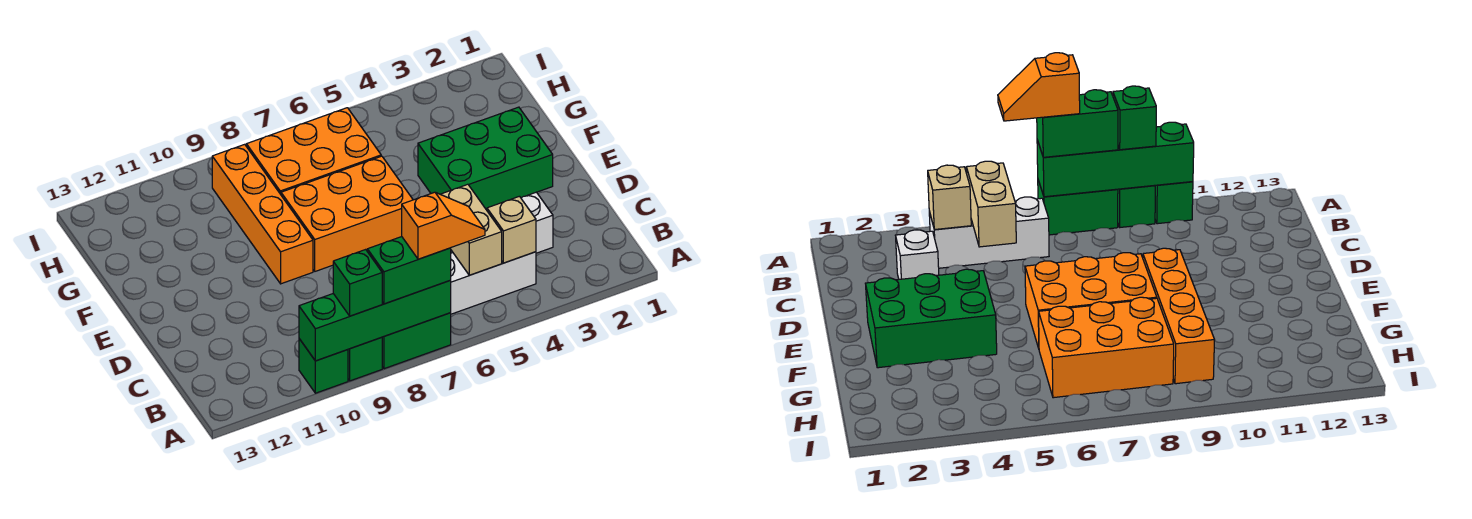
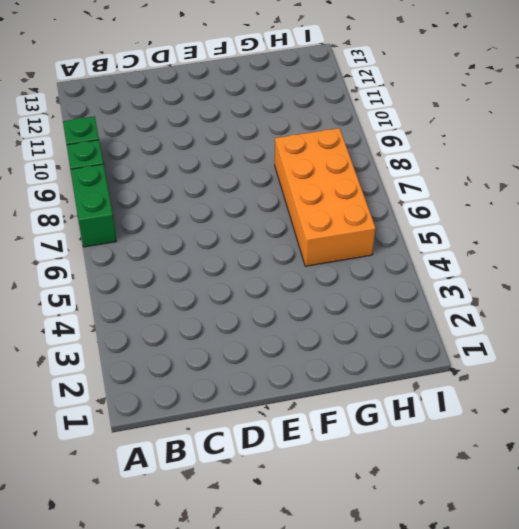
orange 2x4 brick [275,128,376,266] -> orange 2x3 brick [246,108,381,194]
none -> white 1x3 brick [450,252,536,314]
none -> white 1x1 brick [521,192,553,253]
none -> green 2x3 brick [418,107,553,210]

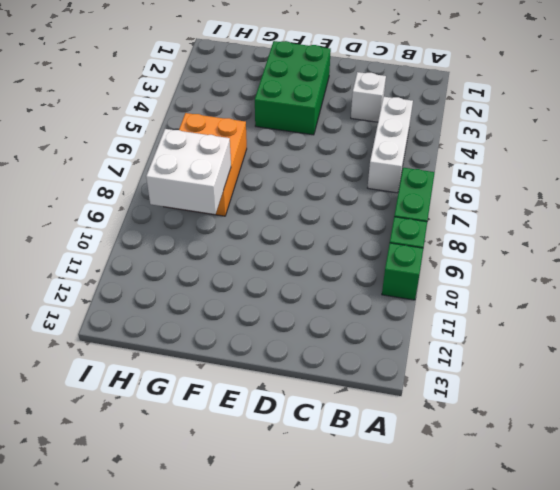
white 2x2 brick [146,129,231,214] -> none
none -> orange 2x3 brick [281,156,413,271]
none -> orange 1x4 brick [212,144,313,284]
none -> green 1x4 brick [299,281,451,361]

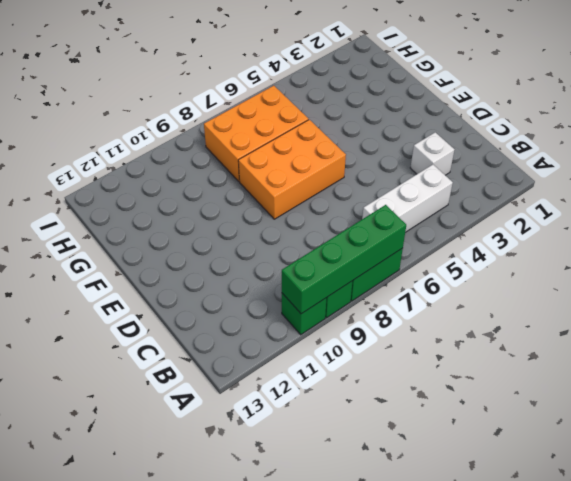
none -> green 2x3 brick [418,107,553,210]
none -> orange 1x4 brick [212,144,313,284]
none -> tan 1x1 brick [487,196,536,263]

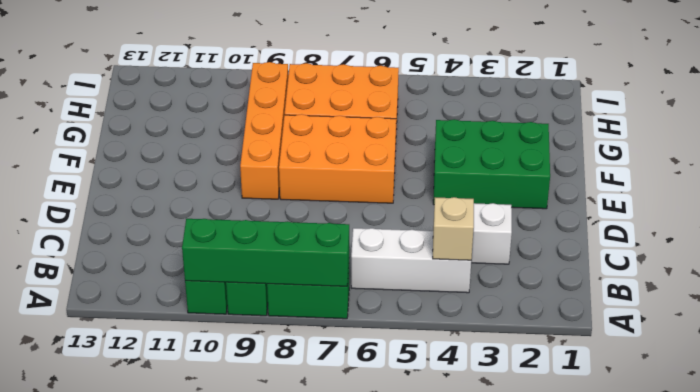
none -> tan 1x2 brick [440,184,502,275]
none -> green 1x2 brick [367,237,451,304]
none -> green 1x1 brick [333,250,382,316]

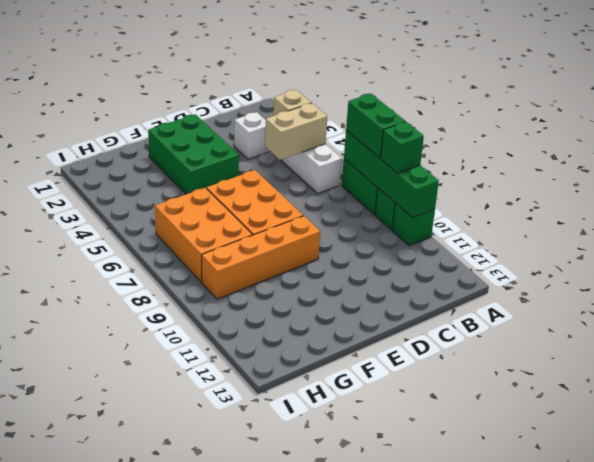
none -> orange 1x2 slope [402,192,485,259]

